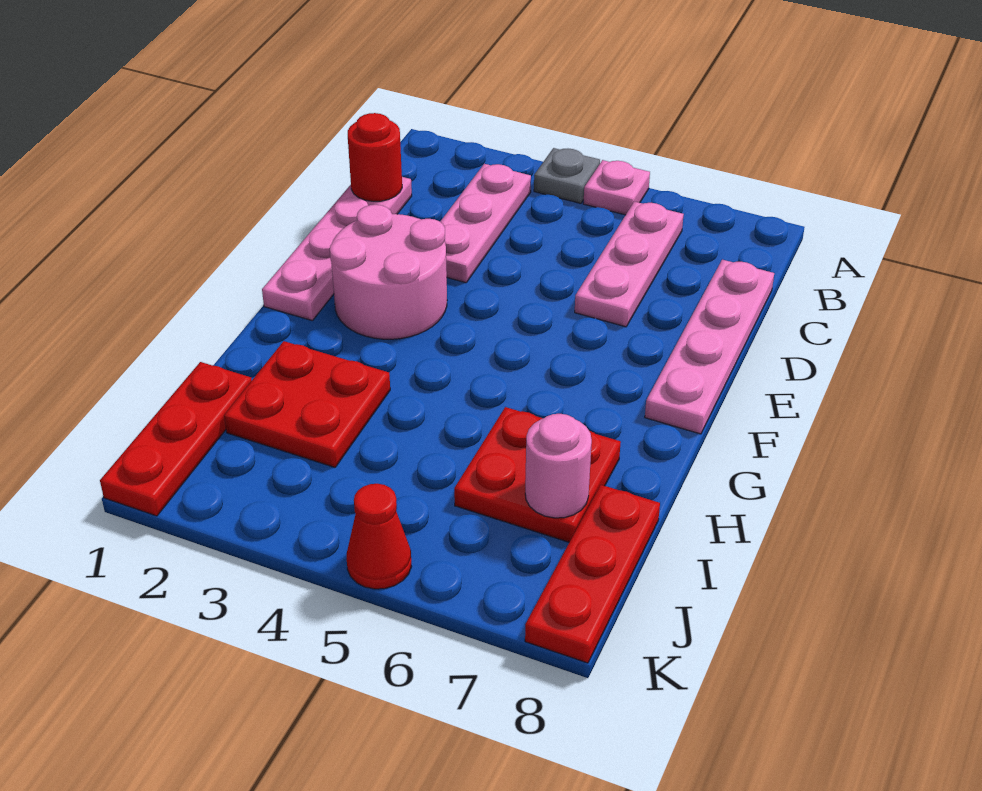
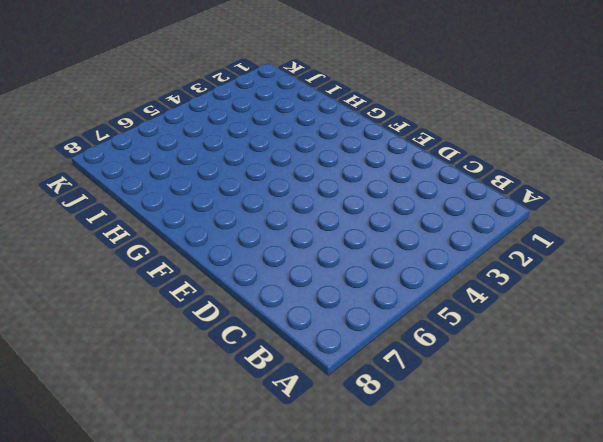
none -> grey 1x1 plate [534,148,600,203]
none -> pink 1x1 plate [583,160,650,215]
none -> pink 1x3 plate [440,164,531,283]

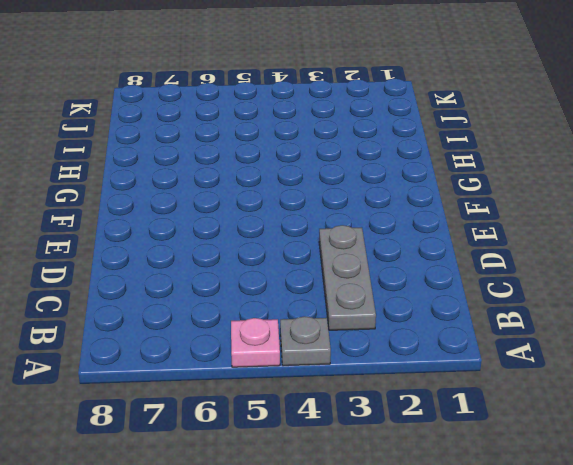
grey 1x3 plate [319,225,376,330] -> pink 1x3 plate [440,164,531,283]
none -> pink 1x3 plate [575,201,684,327]
none -> pink 1x4 plate [262,177,412,320]
none -> pink 1x4 plate [645,260,774,434]

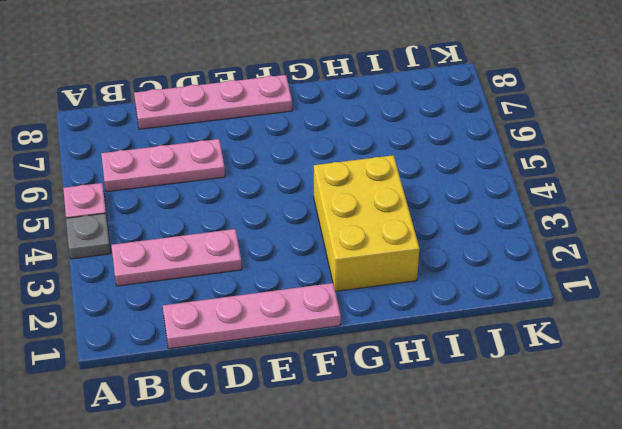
yellow 2x3 brick [314,155,420,291] -> red 2x2 plate [224,341,390,467]
none -> pink 2x2 round brick [330,205,447,339]
none -> red 2x2 plate [454,407,621,542]
none -> red 1x3 plate [100,362,252,516]

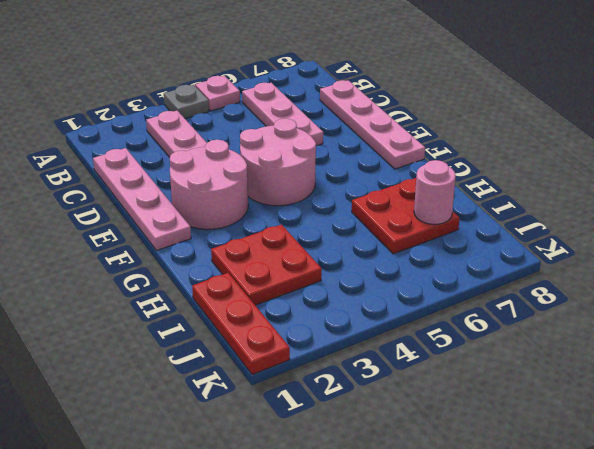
pink 2x2 round brick [240,118,316,206] -> none
none -> red 1x3 plate [525,485,660,663]
none -> red 1x1 cone [347,484,412,589]
none -> red 1x1 round brick [348,113,402,201]

